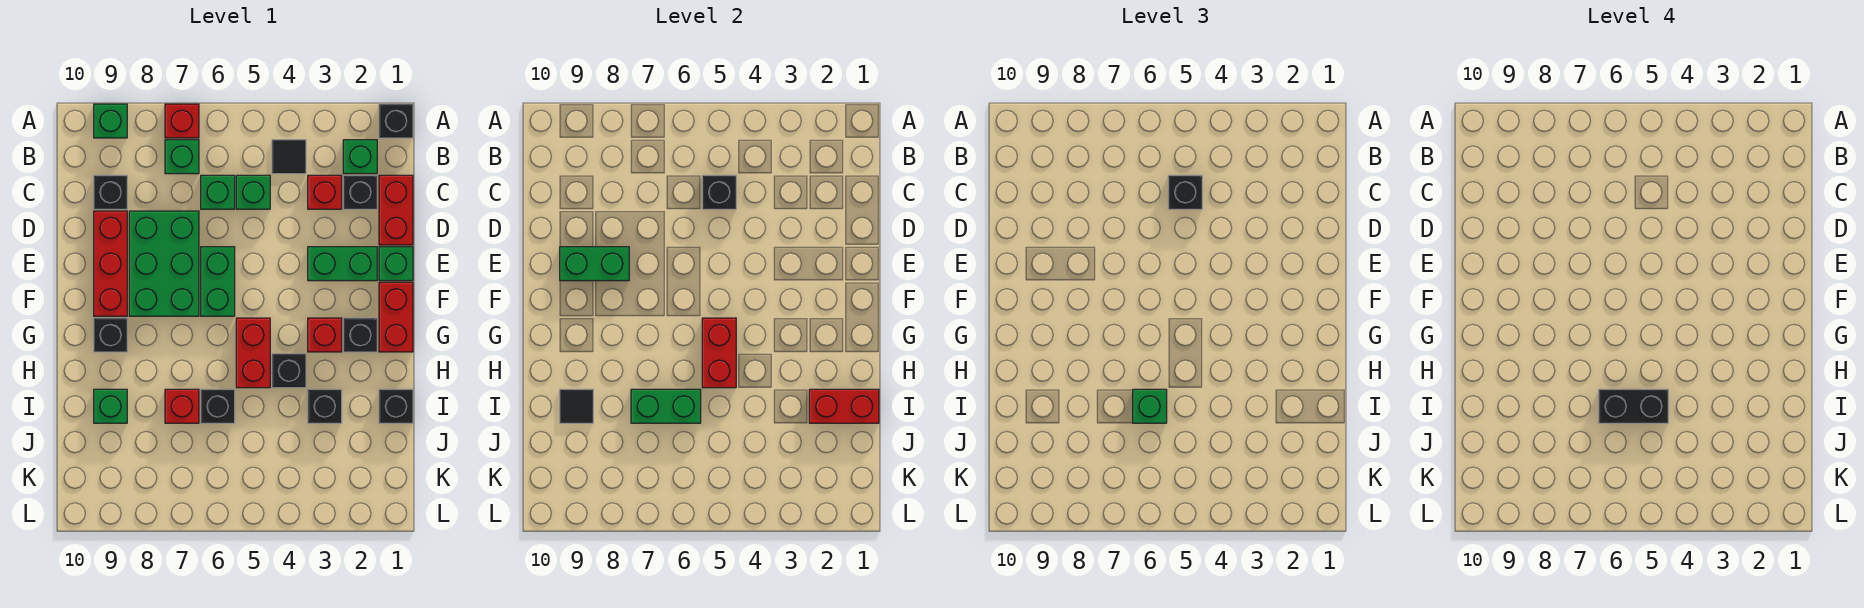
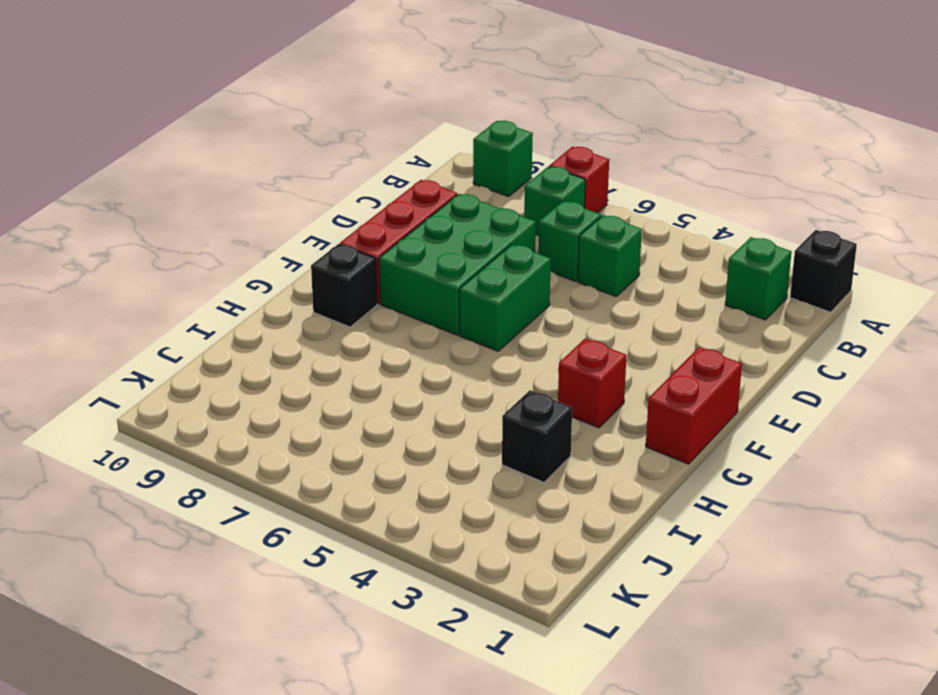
none -> black 1x1 tile [272,140,306,174]
none -> red 1x2 brick [379,175,413,245]
none -> black 1x1 brick [343,175,377,209]
none -> red 1x1 brick [308,175,342,209]

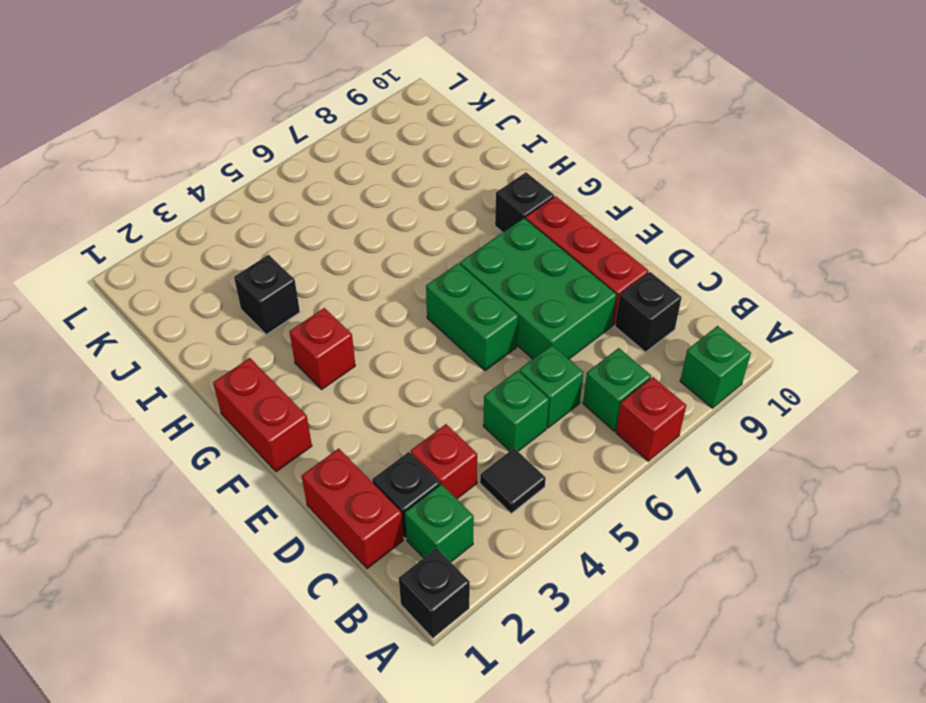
none -> green 1x1 brick [379,247,413,281]
none -> green 1x2 brick [308,247,377,281]
none -> black 1x1 brick [343,318,377,352]
none -> red 1x2 brick [236,318,270,388]

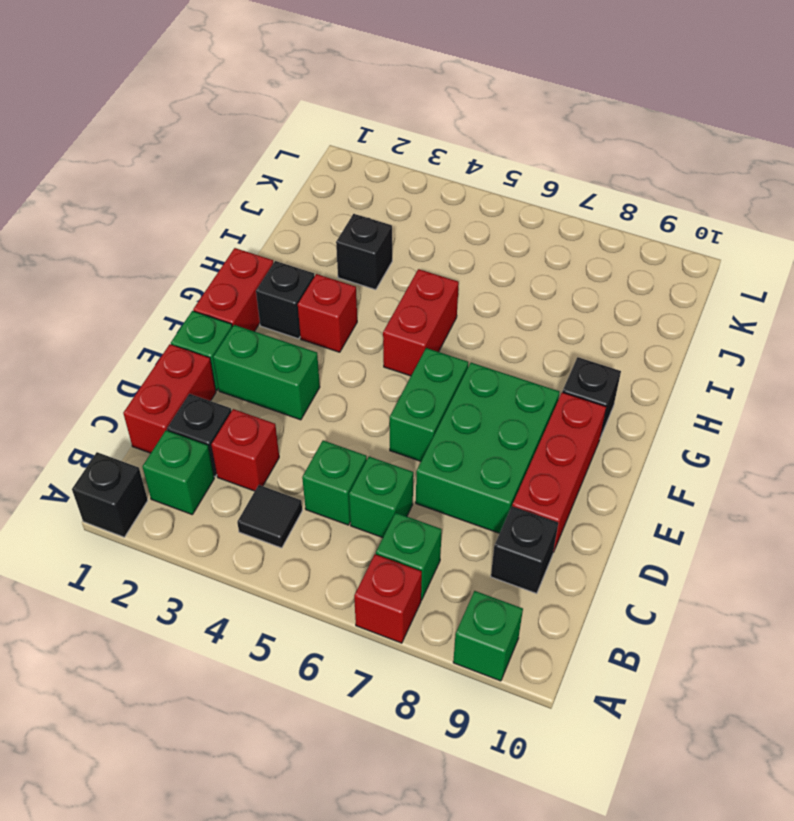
none -> black 1x1 brick [272,354,306,388]
none -> black 1x1 brick [379,389,413,423]
none -> black 1x1 brick [201,389,235,423]
none -> red 1x1 brick [165,389,199,423]

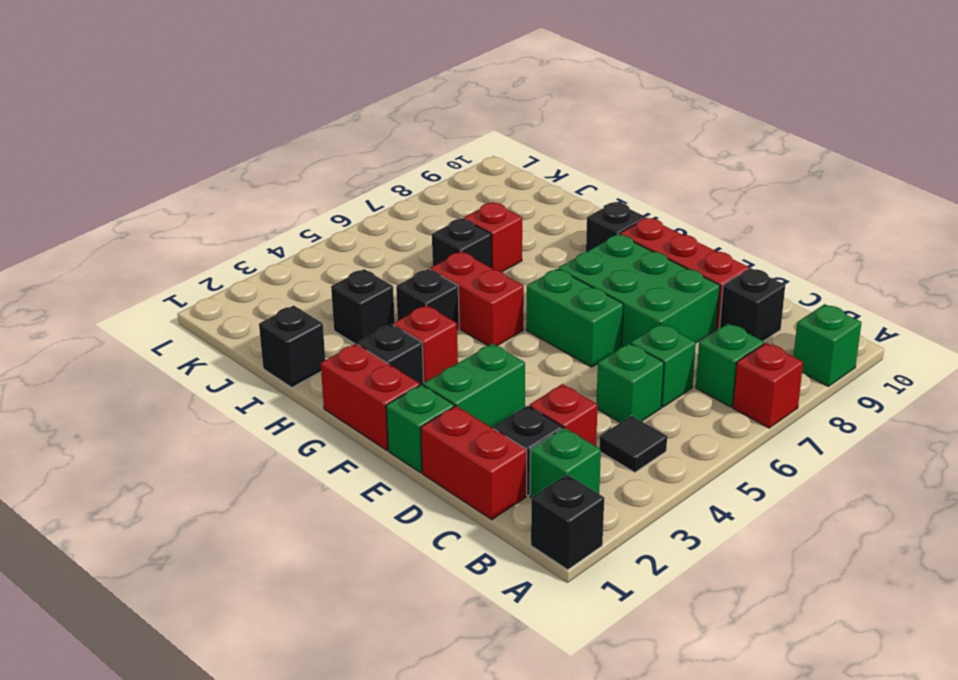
none -> green 1x1 brick [94,389,127,423]
none -> black 1x1 brick [702,175,736,209]
none -> green 1x2 brick [560,247,629,281]
none -> red 1x2 brick [702,318,736,388]

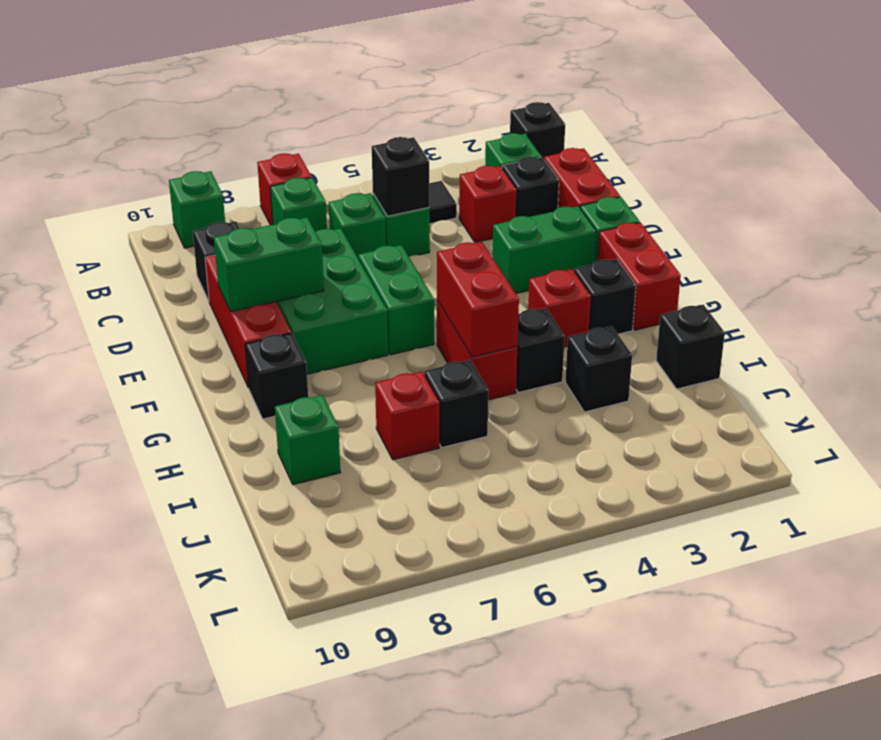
none -> red 1x2 brick [809,389,879,423]
none -> green 1x2 brick [631,389,701,423]
none -> black 1x1 tile [560,389,593,423]
none -> black 1x1 brick [1168,175,1202,209]

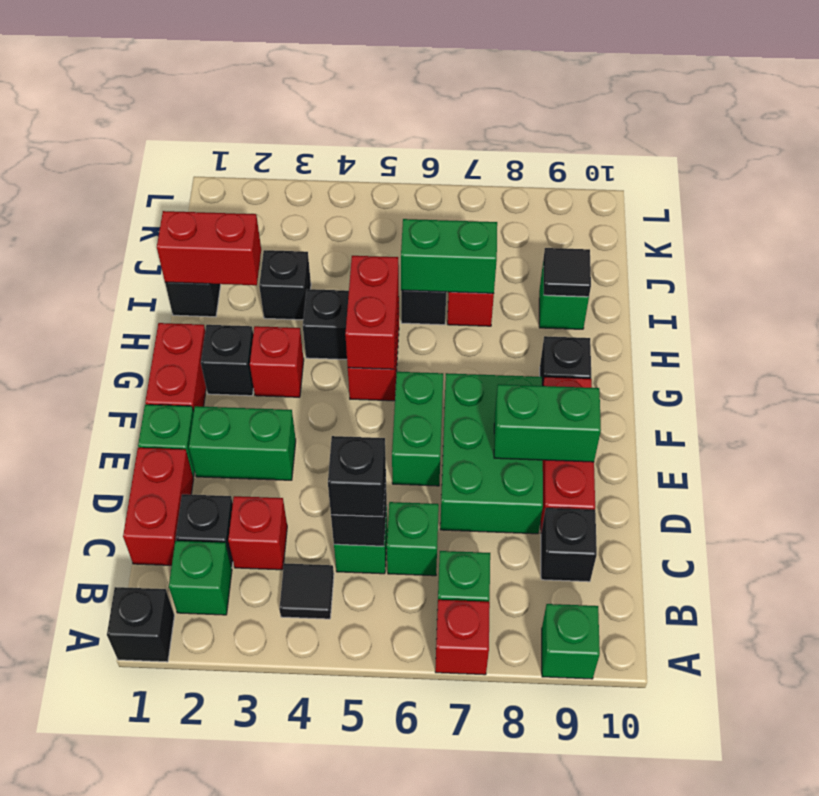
none -> green 1x1 brick [1133,389,1167,423]
none -> black 1x2 brick [1599,389,1668,423]

